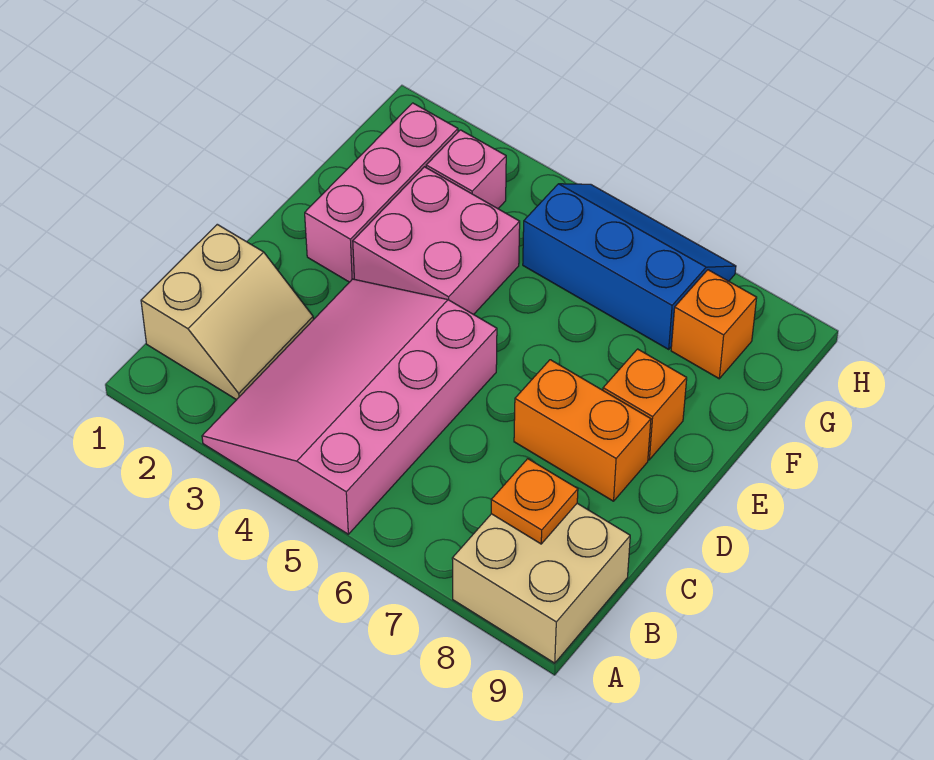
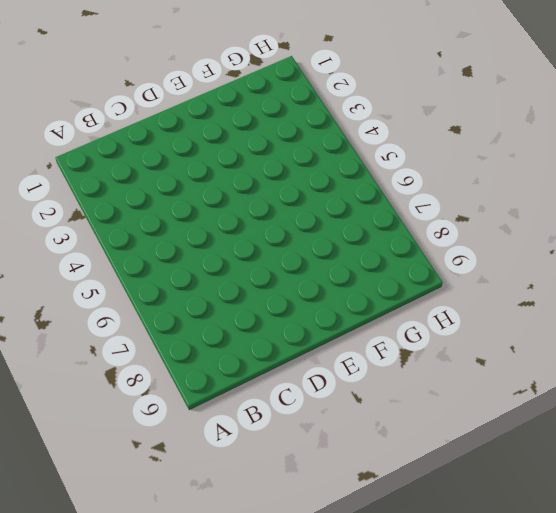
none -> pink 3x4 slope [202,279,497,534]
none -> tan 2x2 brick [452,503,630,663]

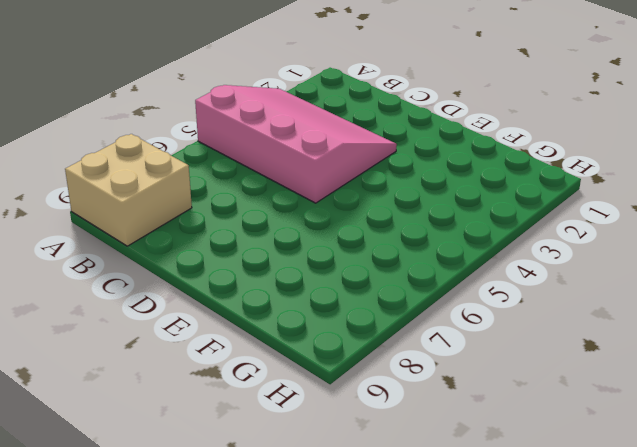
none -> tan 2x2 slope [141,224,313,400]
none -> orange 1x2 brick [514,360,651,501]

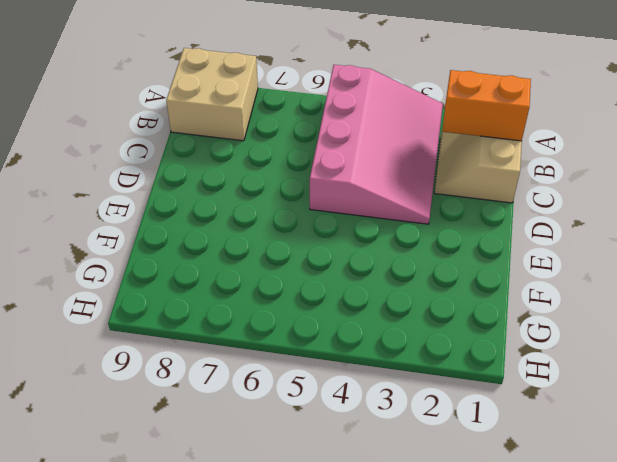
orange 1x2 brick [442,70,531,141] -> orange 1x2 brick moved to [514,360,651,501]
none -> pink 1x3 brick [305,103,458,282]
none -> pink 2x2 brick [353,167,520,315]

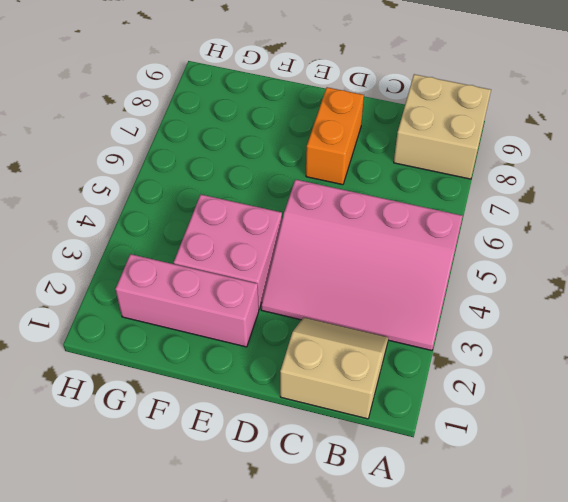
none -> orange 1x1 brick [603,349,687,460]
none -> pink 1x1 brick [426,130,506,209]

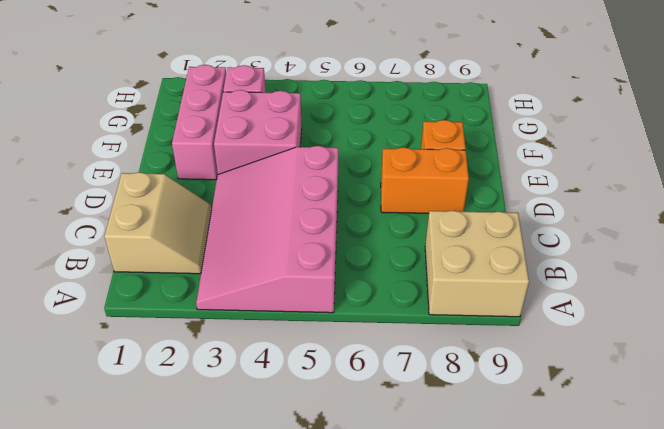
none -> blue 2x3 slope [523,184,736,349]
none -> orange 1x1 brick [671,270,757,379]

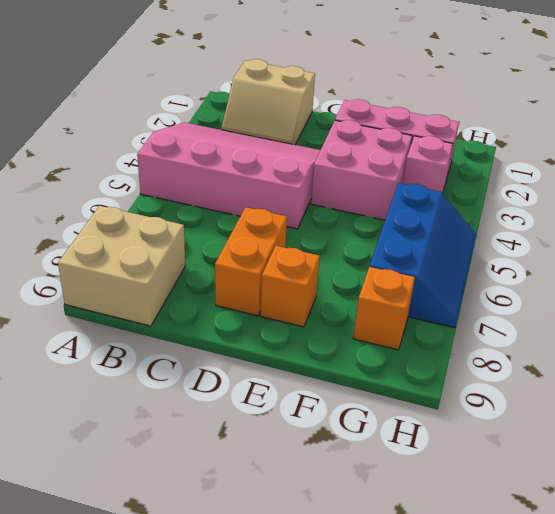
none -> orange 1x1 plate [491,459,578,544]

